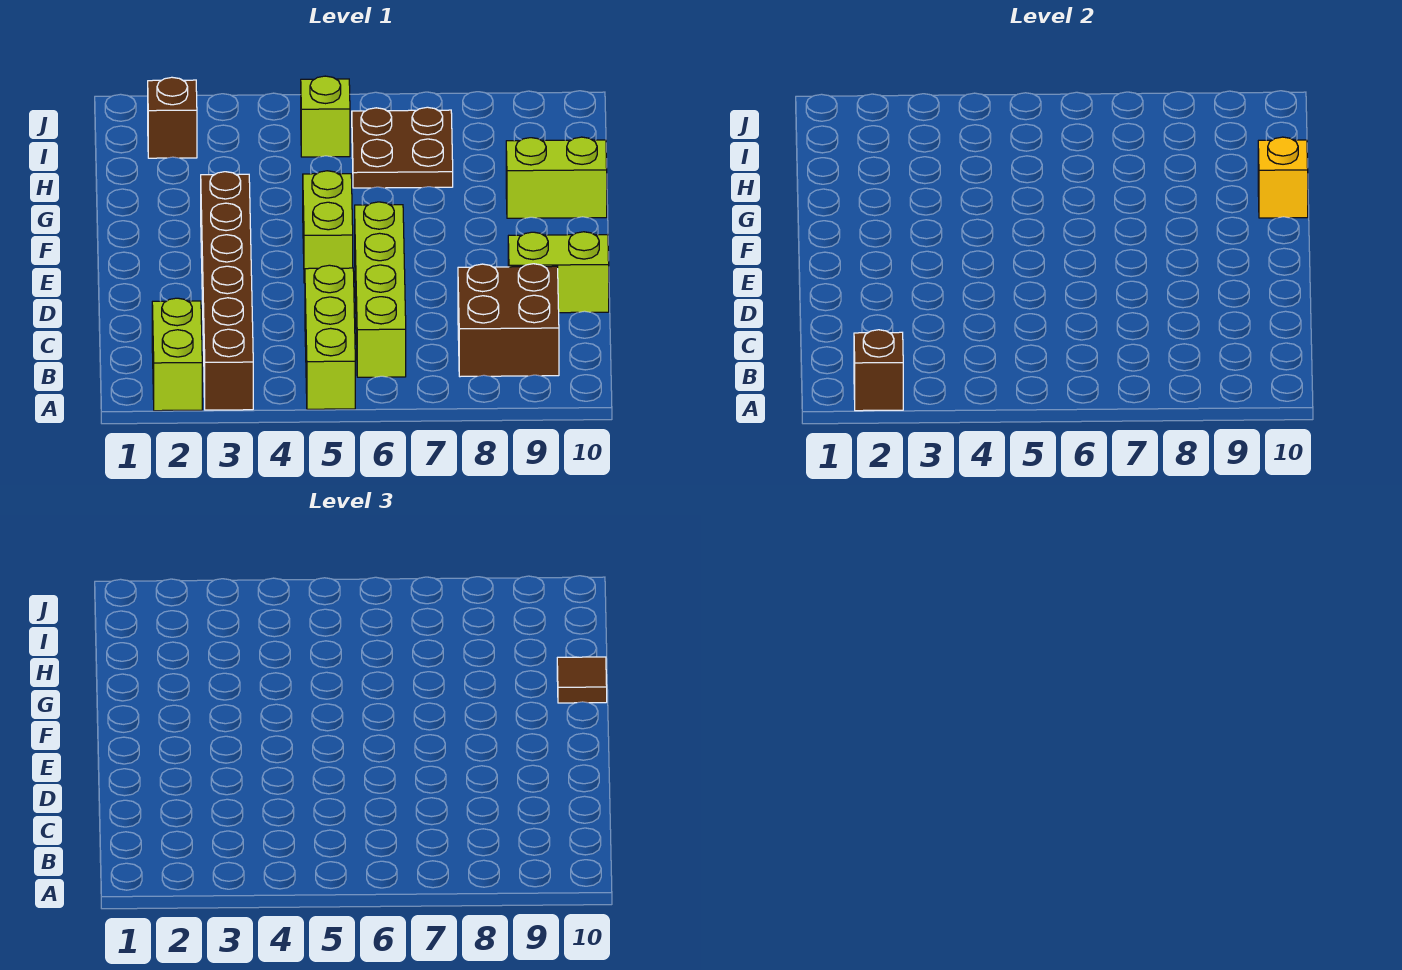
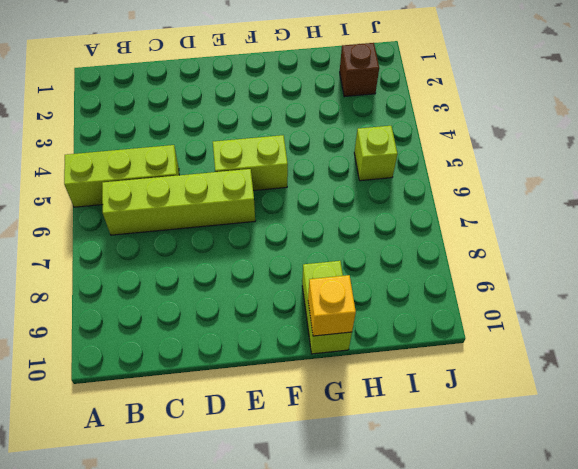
none -> lime 1x2 brick [152,298,202,411]
none -> brown 1x6 brick [201,172,253,410]
none -> brown 2x2 brick [458,264,559,377]

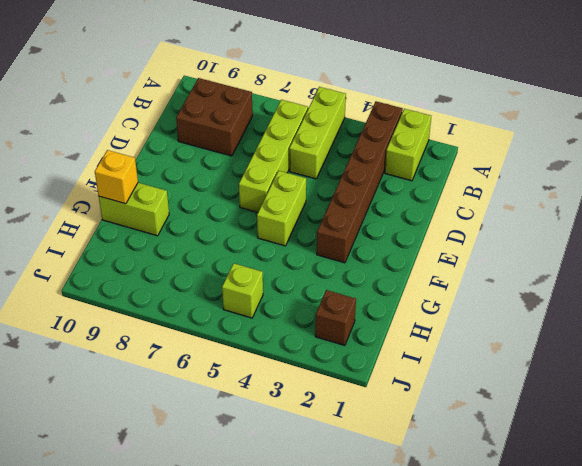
none -> lime 1x2 brick [508,232,609,313]
none -> brown 2x2 plate [352,107,453,188]
none -> brown 1x1 brick [854,330,903,411]

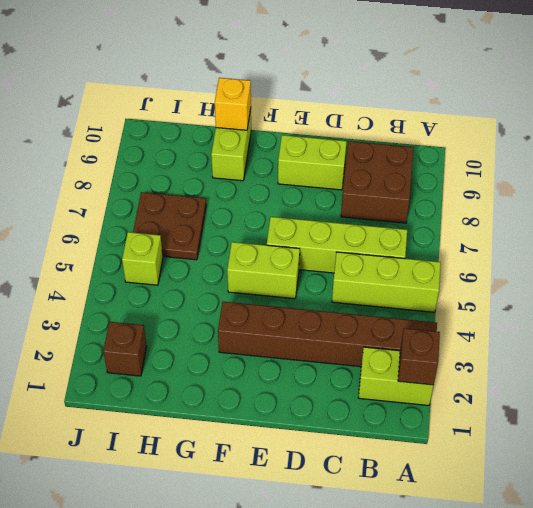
lime 1x2 brick [278,135,347,190] -> lime 1x2 brick turned to [508,232,609,313]
none -> brown 1x1 tile [557,657,607,703]

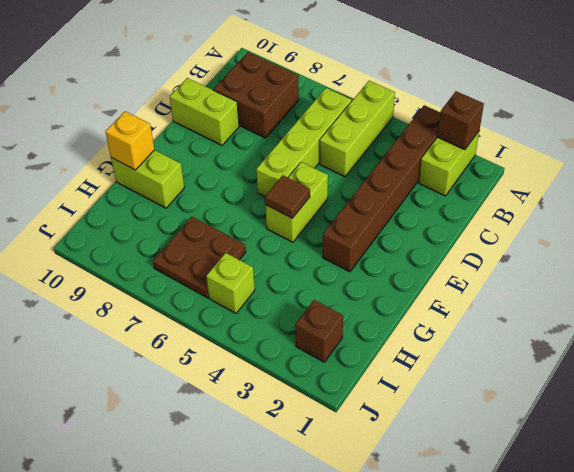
brown 1x1 tile [265,175,310,218] -> brown 1x1 tile moved to [557,657,607,703]

